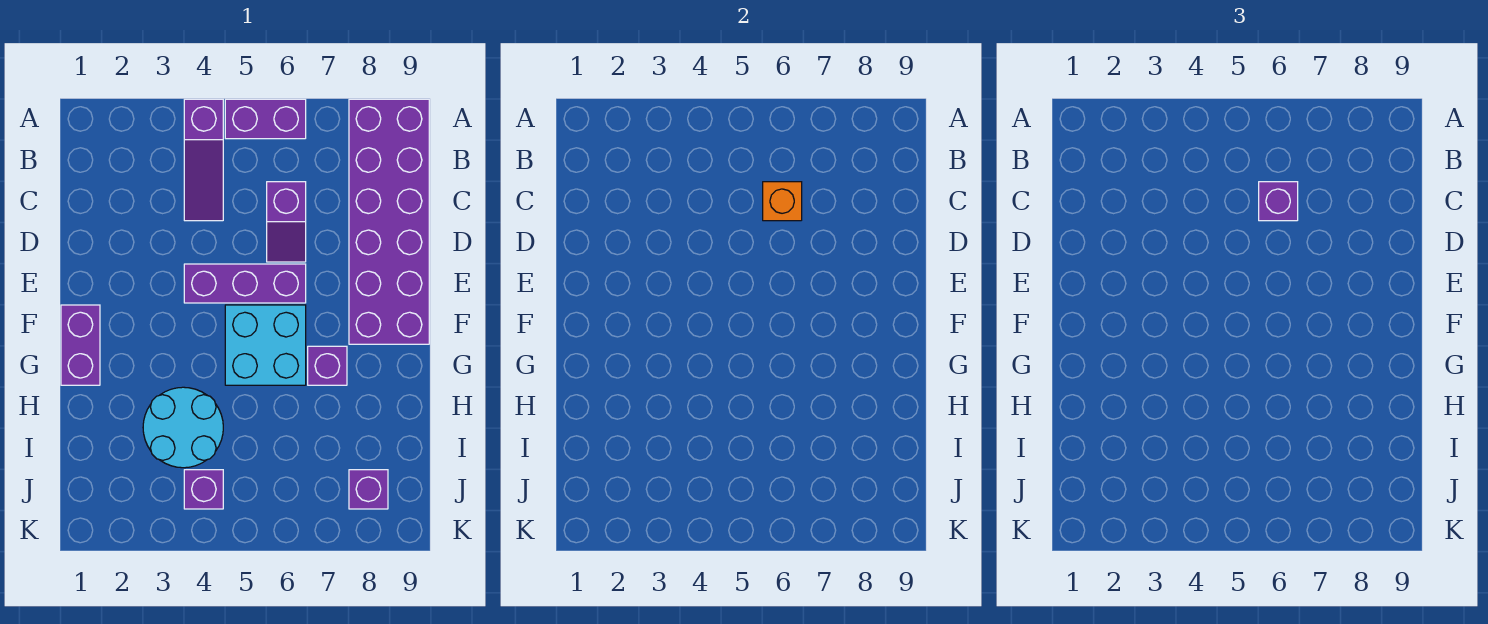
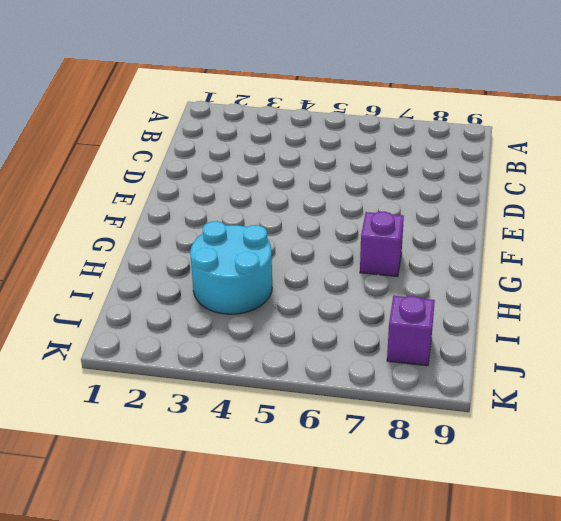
none -> purple 1x3 slope [184,99,223,221]
none -> purple 1x2 brick [225,99,306,139]
none -> purple 2x6 brick [349,99,429,344]

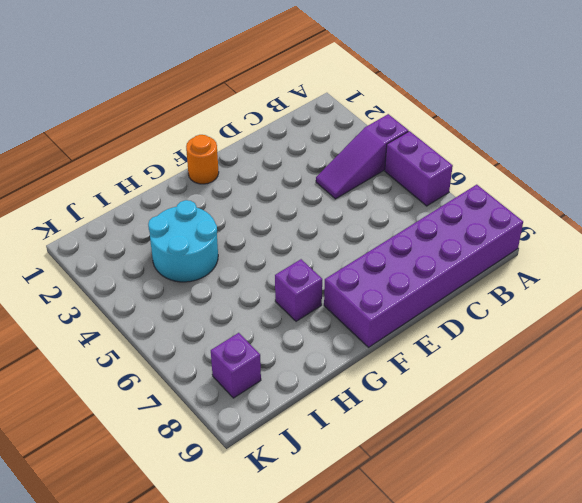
orange 1x1 round brick [186,135,219,184] -> purple 1x2 brick [61,305,100,385]
none -> purple 1x2 slope [267,182,306,262]
none -> purple 1x3 brick [184,264,306,303]
none -> cyan 2x2 brick [225,305,306,385]

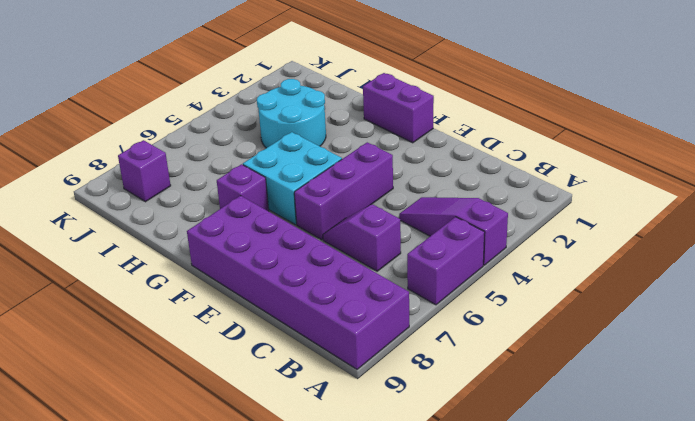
none -> purple 1x1 brick [184,470,223,509]
none -> orange 1x1 brick [763,182,802,221]
none -> purple 1x1 brick [1259,182,1298,221]

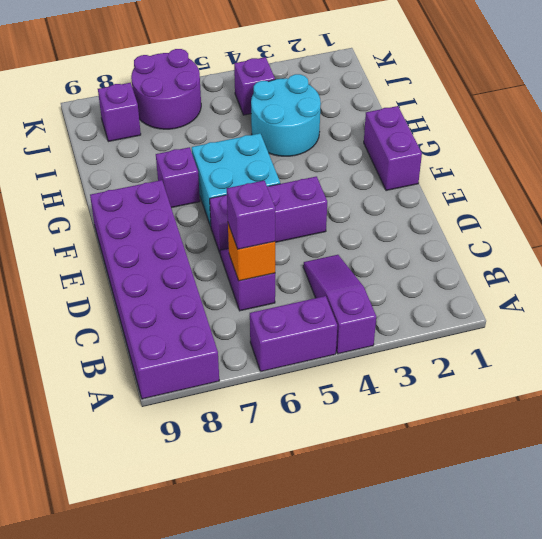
purple 2x2 round brick [131,49,201,129] -> none

